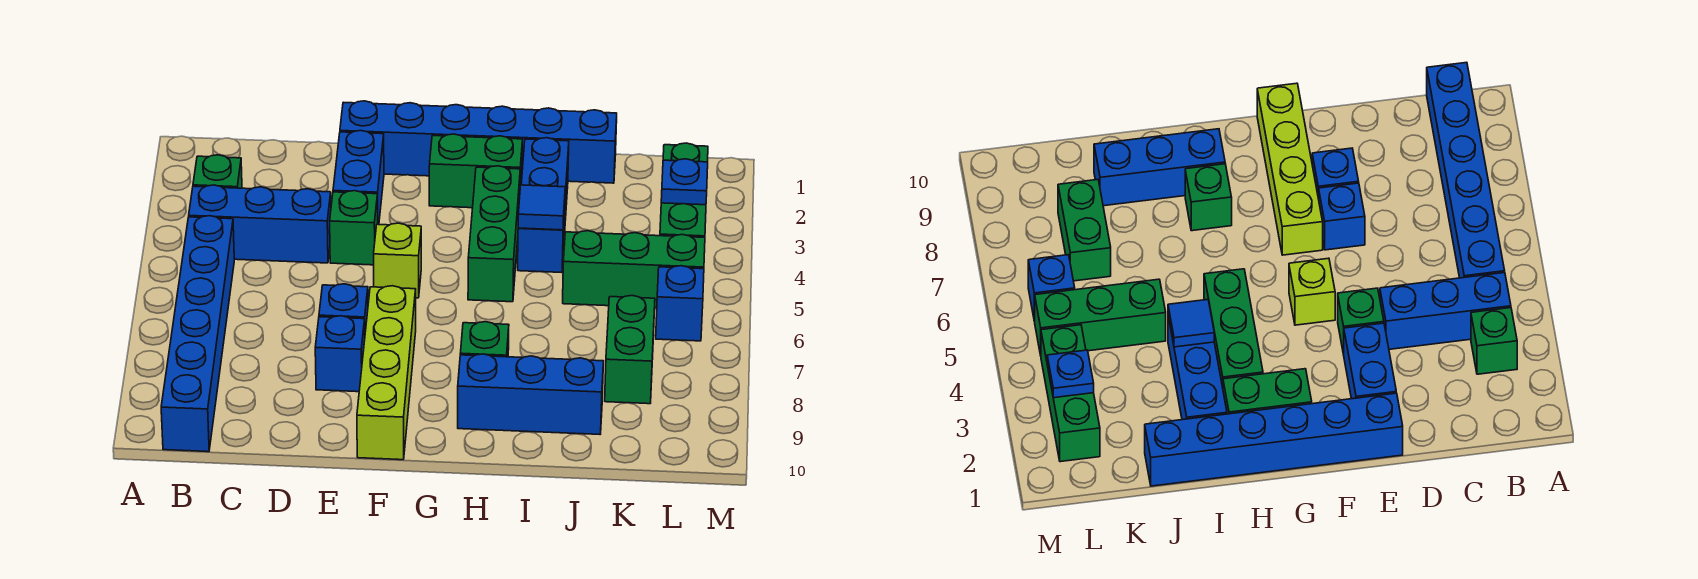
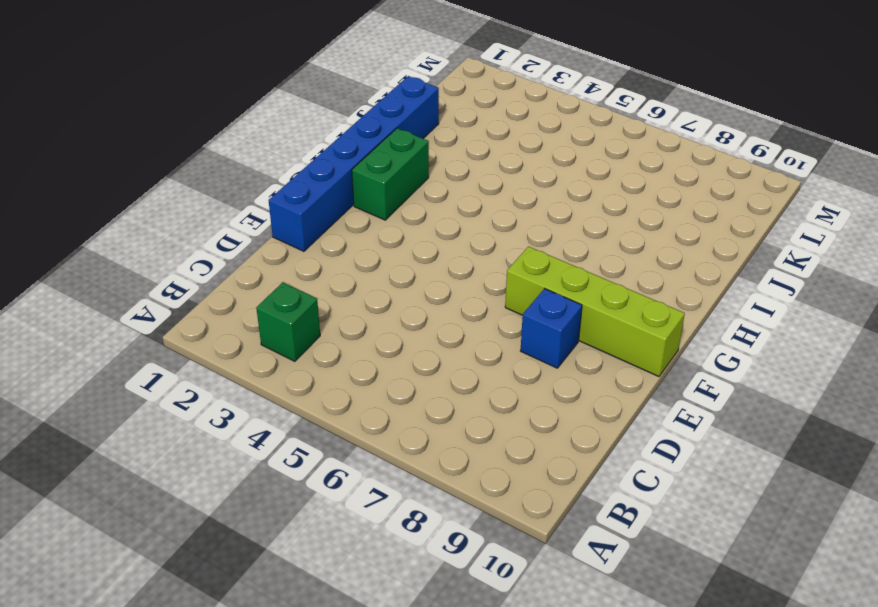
none -> blue 1x3 brick [189,185,331,263]
none -> blue 1x6 brick [161,216,234,452]
none -> blue 1x2 brick [333,131,384,225]

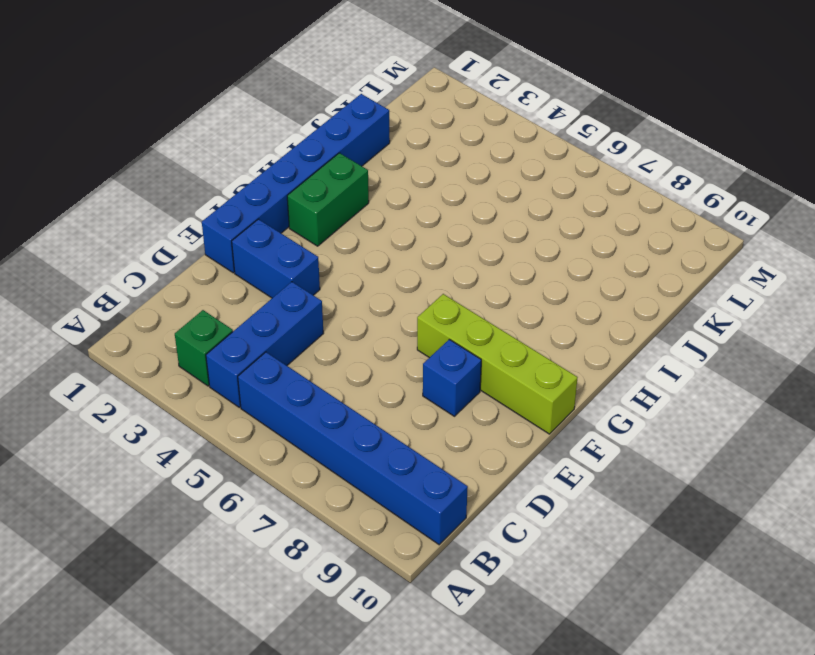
none -> green 1x1 brick [330,191,378,265]
none -> blue 1x1 brick [319,284,368,332]
none -> lime 1x1 brick [374,223,421,298]

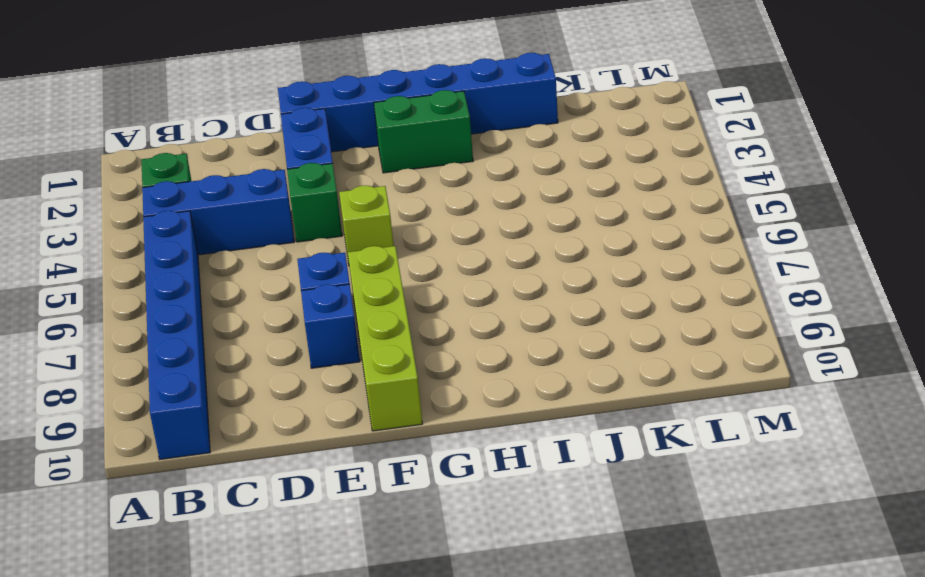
none -> green 1x3 brick [468,166,520,302]
none -> green 1x1 brick [460,322,509,357]
none -> blue 1x3 brick [458,354,603,434]

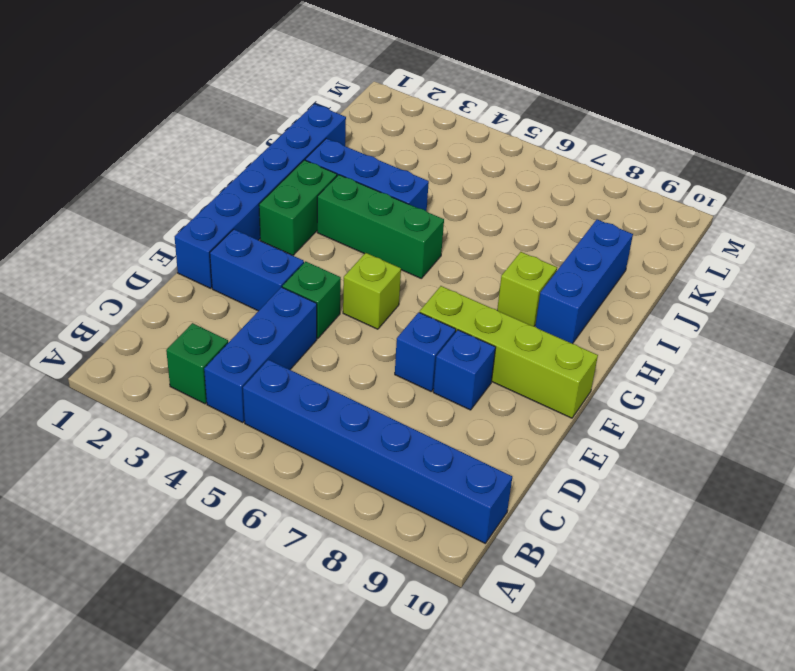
lime 1x1 brick [497,252,557,326] -> green 1x1 brick [460,322,509,357]
none -> green 1x3 brick [563,231,705,308]
none -> green 1x2 brick [605,296,655,404]
none -> green 1x3 brick [660,143,708,237]

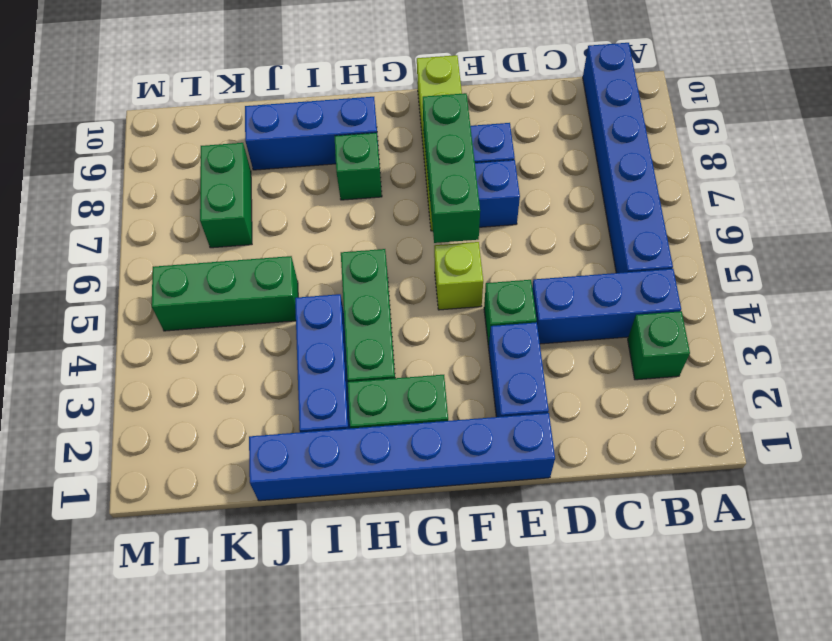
green 1x3 brick [423,93,480,243] -> green 1x3 brick moved to [660,143,708,237]
none -> blue 1x1 brick [656,266,704,341]
none -> blue 1x1 tile [518,185,565,230]
none -> blue 1x1 plate [661,159,708,205]

